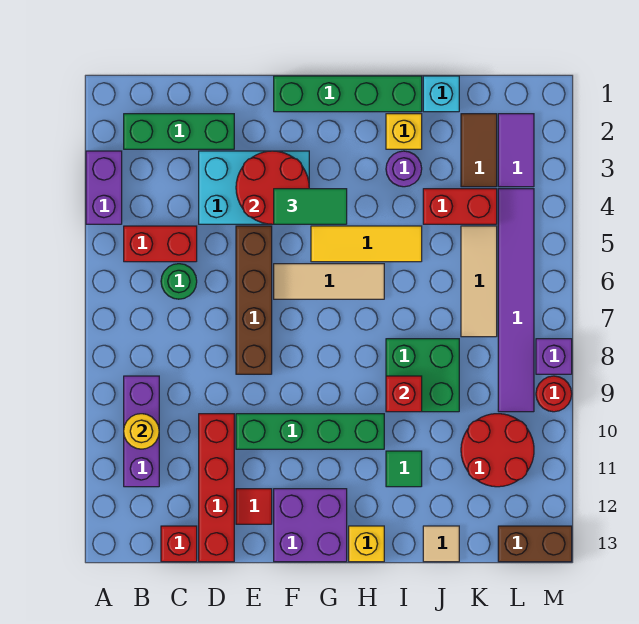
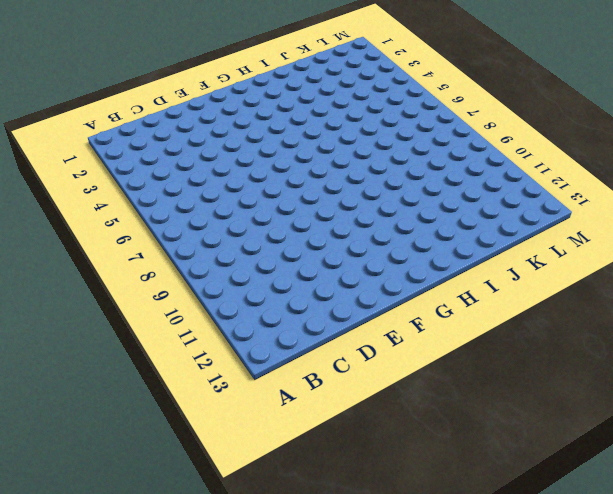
none -> purple 1x2 brick [86,151,122,224]
none -> green 1x3 brick [124,114,234,149]
none -> red 1x2 brick [124,226,197,262]
none -> purple 1x3 brick [124,376,159,487]

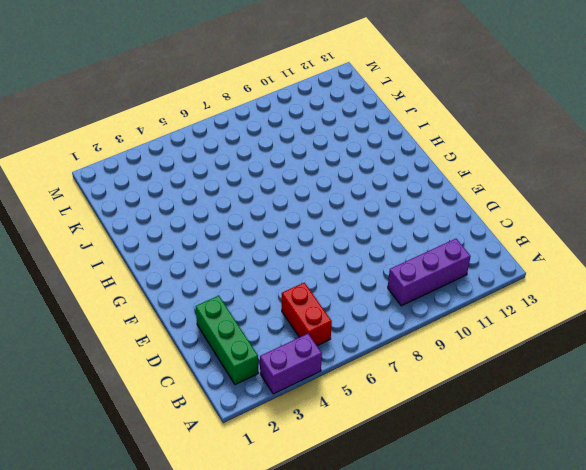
none -> green 1x1 round brick [161,264,197,299]
none -> red 1x1 brick [161,526,197,562]
none -> cyan 2x3 brick [199,151,309,224]
none -> red 1x4 brick [199,414,234,562]

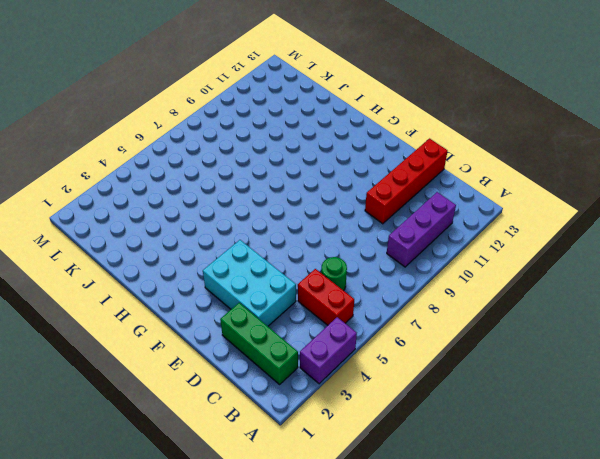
none -> red 1x1 brick [161,526,197,562]
none -> brown 1x4 brick [236,226,272,374]
none -> green 1x4 brick [236,414,384,449]
none -> red 1x1 tile [236,489,272,524]

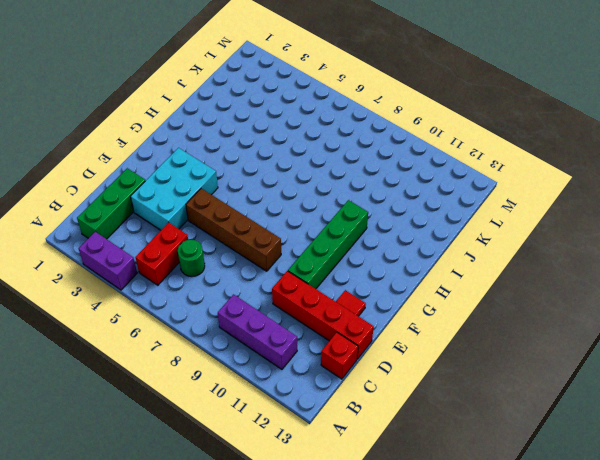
none -> green 1x4 brick [274,76,422,112]
none -> tan 1x3 tile [274,264,384,299]
none -> purple 2x2 brick [274,489,347,562]
none -> yellow 1x3 tile [311,226,422,262]

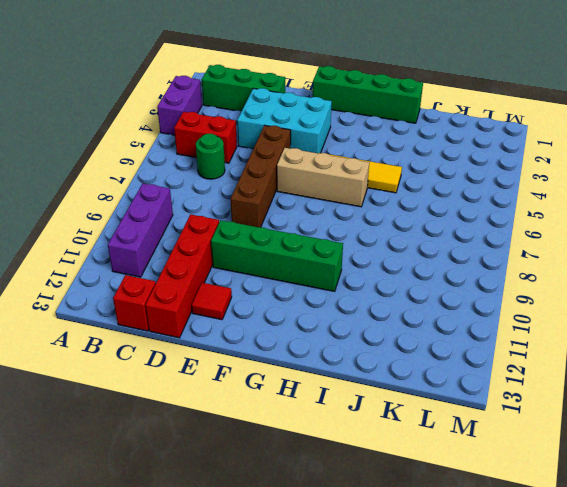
tan 1x3 brick [277,148,369,207] -> tan 1x3 tile [274,264,384,299]
none -> purple 2x2 brick [274,489,347,562]
none -> yellow 1x1 brick [349,526,384,562]
none -> yellow 1x1 brick [386,114,422,149]
none -> purple 1x1 round brick [386,151,422,187]

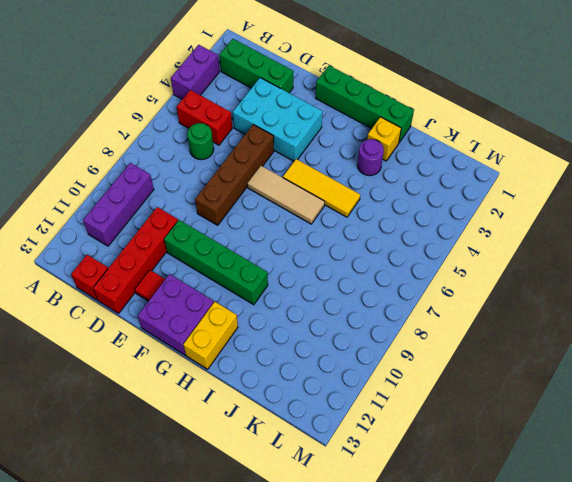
yellow 1x2 brick [183,302,238,369] -> yellow 1x1 brick [349,526,384,562]
none -> green 2x2 brick [386,339,459,412]
none -> green 1x1 tile [386,451,422,487]
none -> cyan 1x1 brick [423,76,459,112]
none -> red 1x2 brick [423,189,497,224]

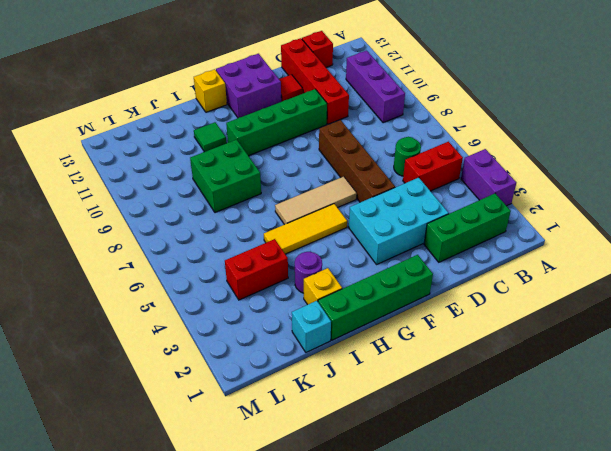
none -> tan 1x1 tile [423,526,459,562]
none -> brown 1x2 tile [461,114,497,187]
none -> tan 1x3 tile [461,226,497,337]
none -> red 2x2 round brick [461,414,534,487]

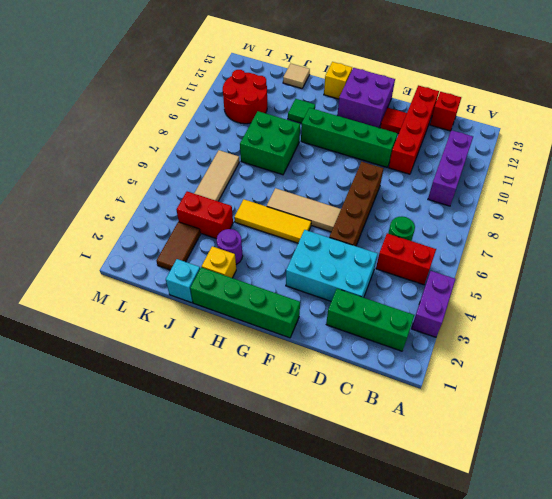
none -> purple 1x2 tile [498,114,534,187]
none -> purple 1x6 tile [498,189,534,412]
none -> brown 1x2 brick [498,526,572,562]
none -> purple 1x1 brick [536,339,572,374]

